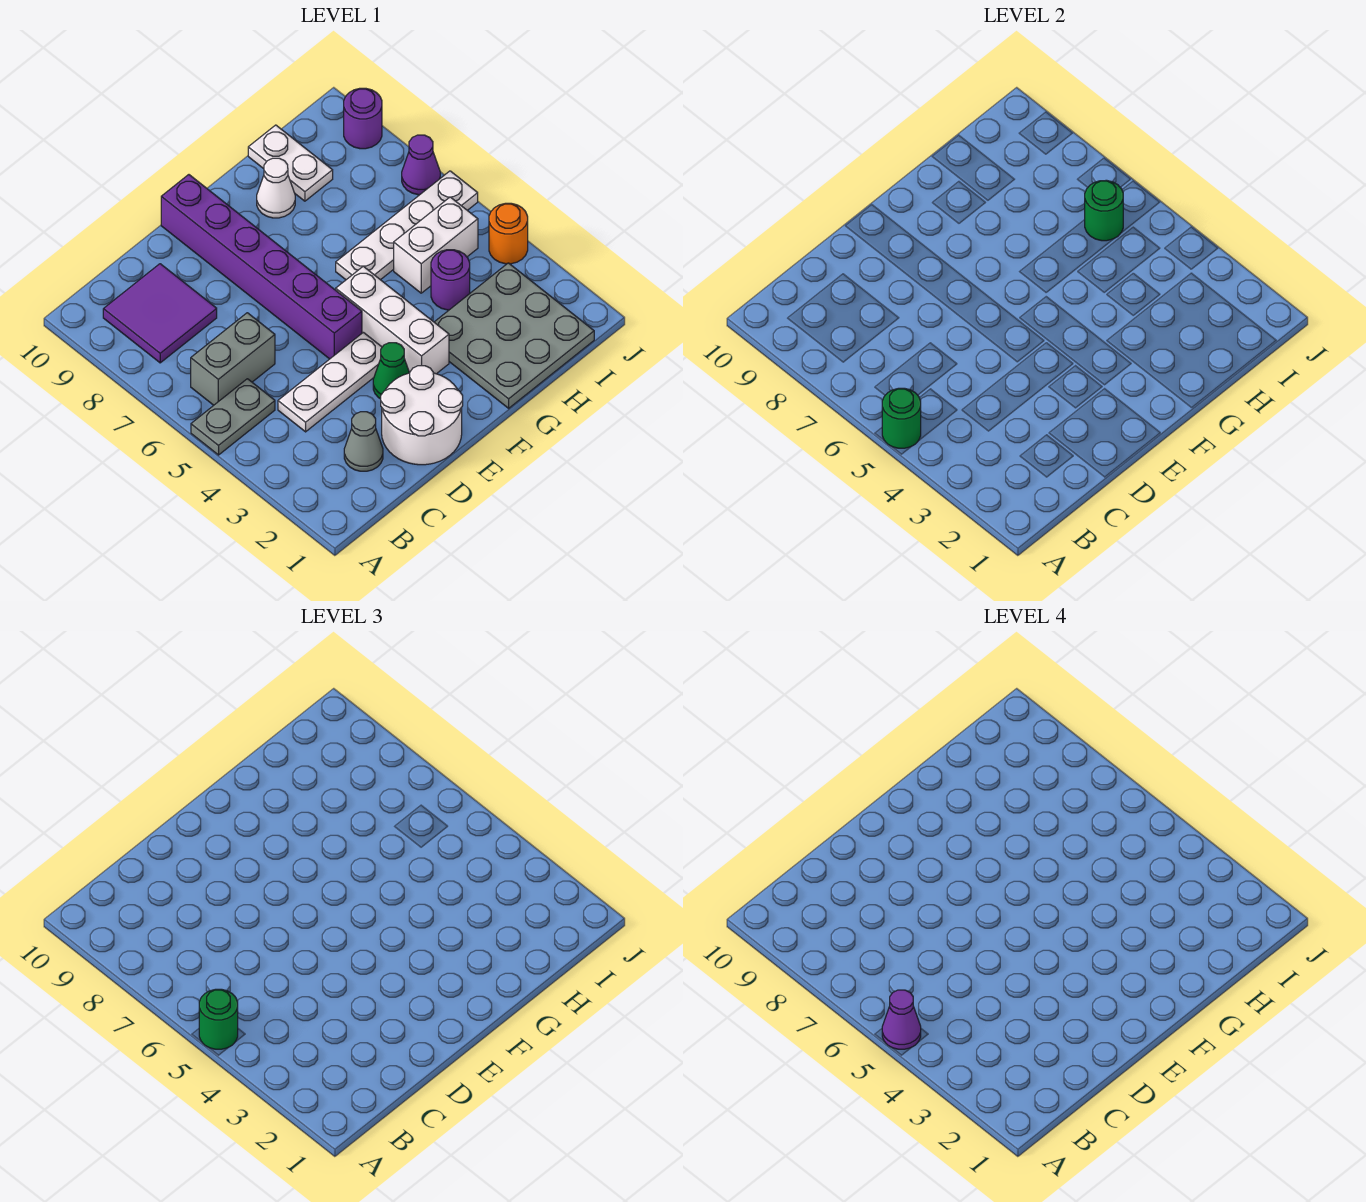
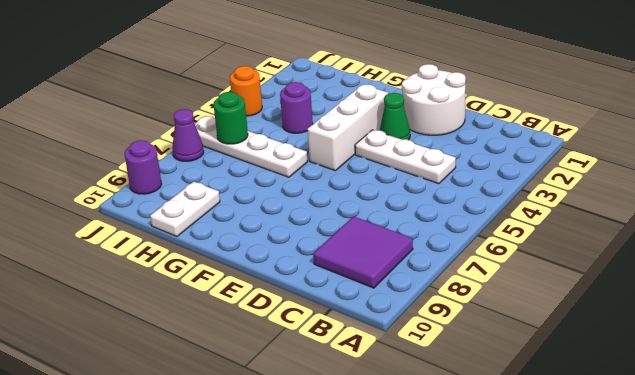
none -> grey 1x2 plate [191,379,275,455]
none -> grey 1x2 brick [191,313,275,405]
none -> grey 1x1 cone [344,412,383,471]

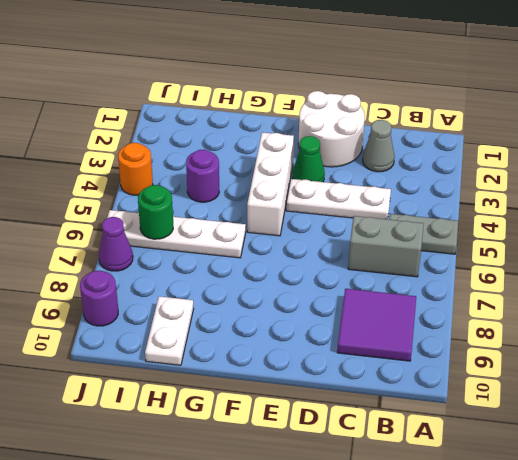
none -> purple 1x6 brick [161,175,362,359]
none -> grey 3x3 plate [434,263,594,408]
none -> white 1x1 cone [257,158,295,218]

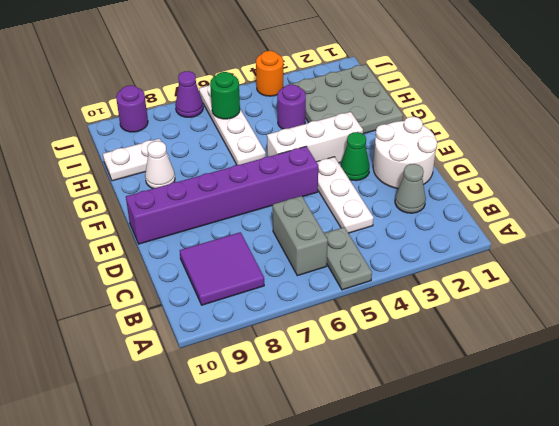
none -> white 1x2 brick [394,197,478,293]
none -> green 1x1 round brick [882,388,921,448]
none -> green 1x1 round brick [199,989,238,1049]

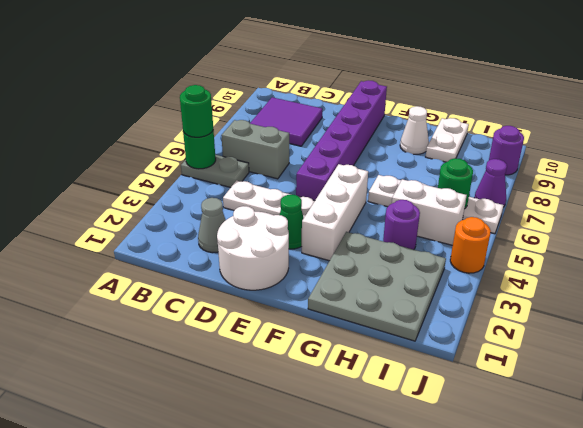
none -> purple 1x1 cone [882,990,921,1049]

